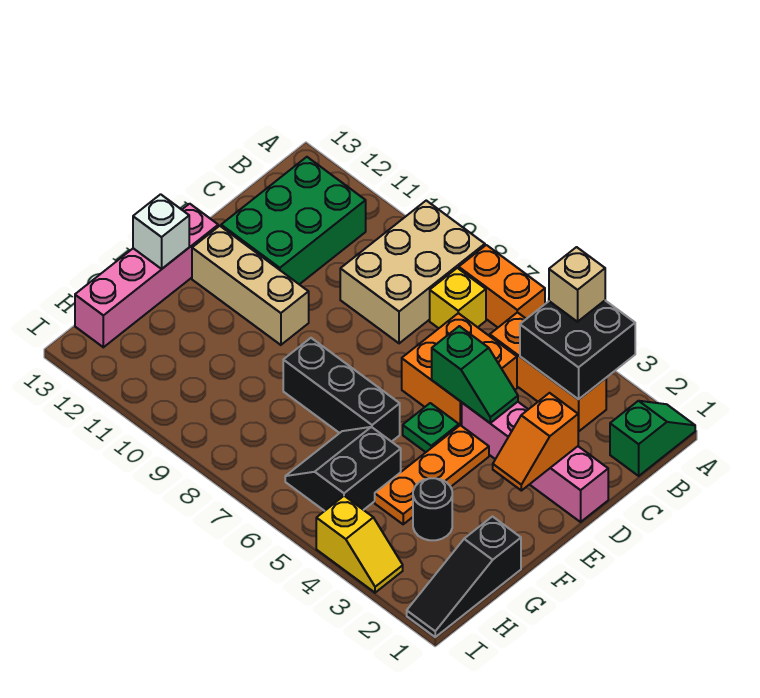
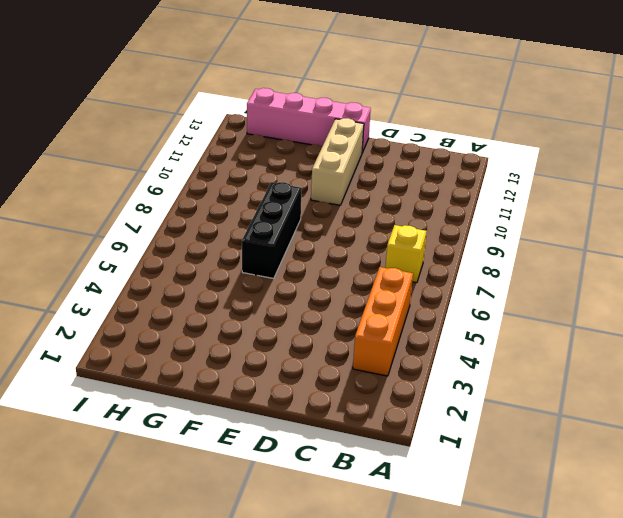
none -> green 1x2 slope [610,401,695,476]
none -> orange 1x2 brick [459,245,545,327]
none -> tan 2x3 brick [340,201,485,343]

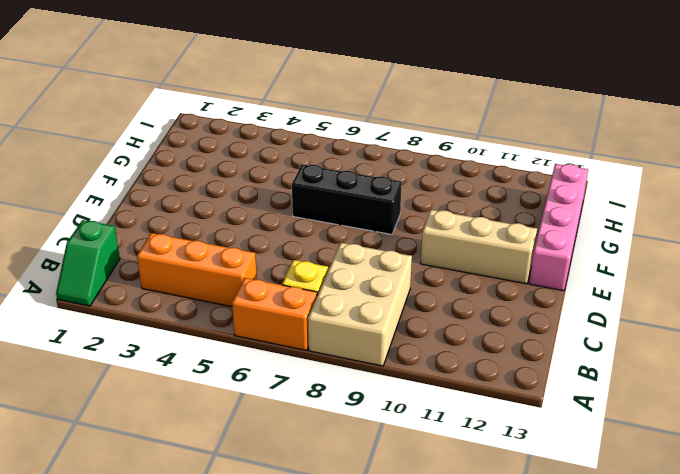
none -> green 2x3 brick [221,157,366,284]
none -> orange 2x2 brick [402,313,517,426]
none -> pink 1x4 brick [462,402,608,522]

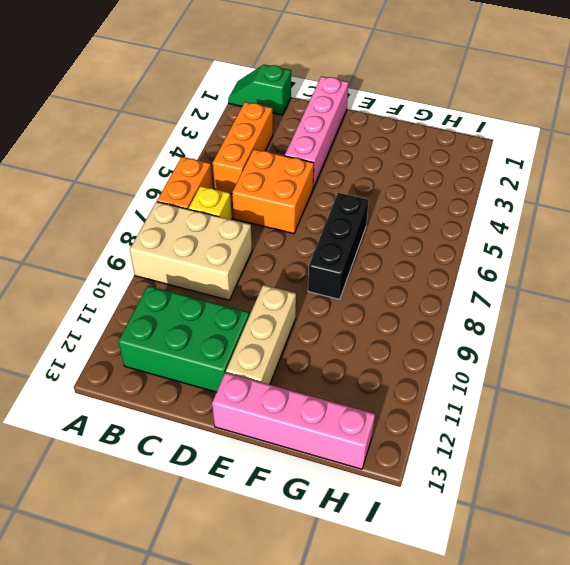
none -> orange 1x3 plate [375,425,489,524]
none -> green 1x1 plate [403,403,459,452]
none -> black 1x3 slope [407,517,521,637]

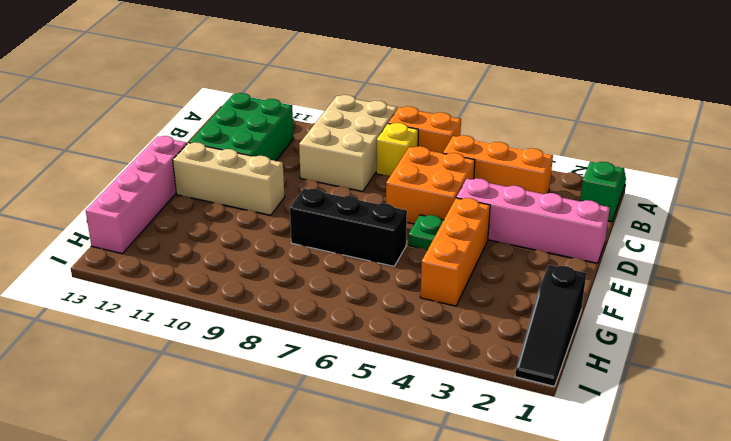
orange 1x3 brick [420,198,490,306] -> orange 1x3 plate [375,425,489,524]
none -> black 1x1 round brick [413,478,452,540]
none -> black 2x2 slope [285,427,401,511]
none -> yellow 1x2 slope [316,496,403,593]

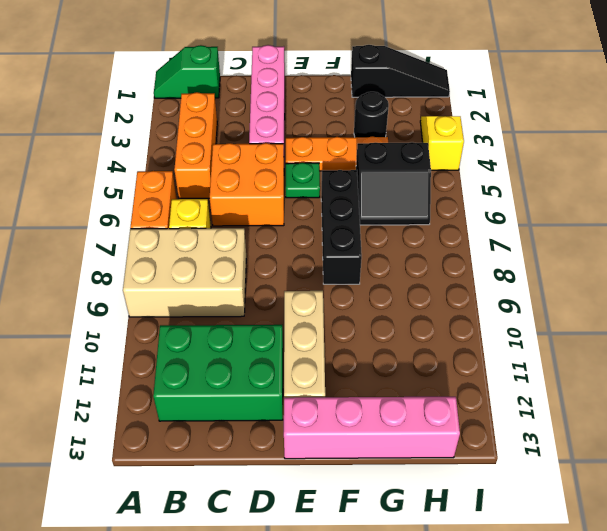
none -> black 2x2 brick [520,301,635,399]
none -> orange 1x2 slope [493,393,579,491]
none -> green 1x2 slope [432,326,518,423]

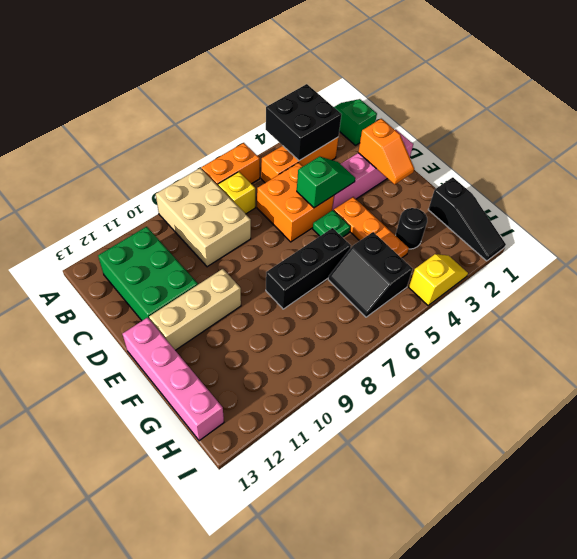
none -> white 1x1 brick [133,194,189,269]
none -> tan 1x1 brick [549,247,605,322]

